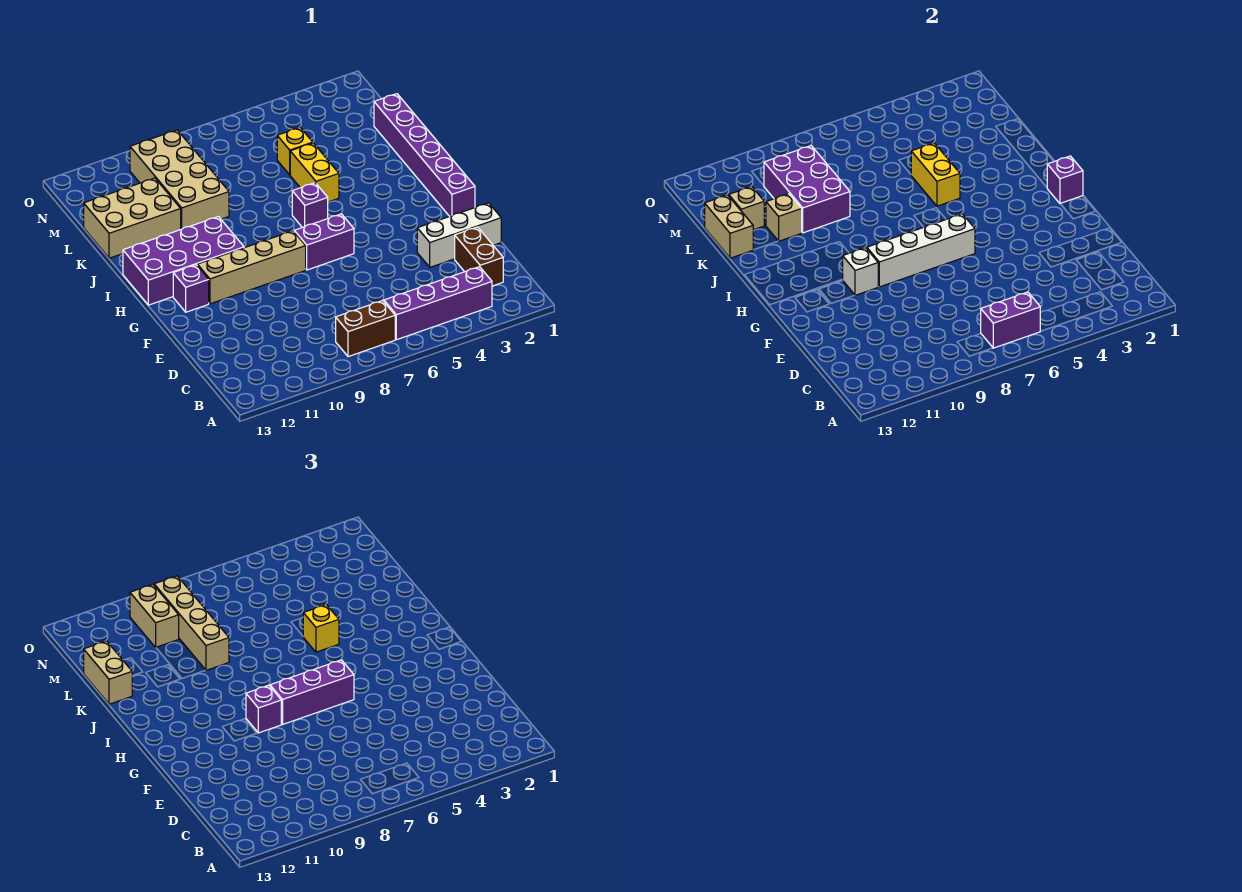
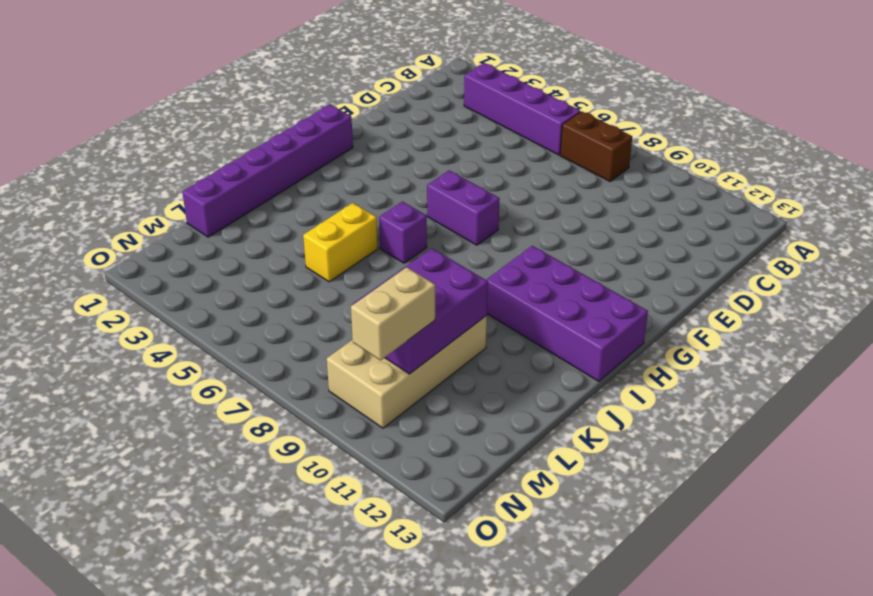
none -> brown 1x2 brick [455,227,503,286]
none -> white 1x3 brick [417,203,501,267]
none -> tan 1x4 brick [197,231,306,304]

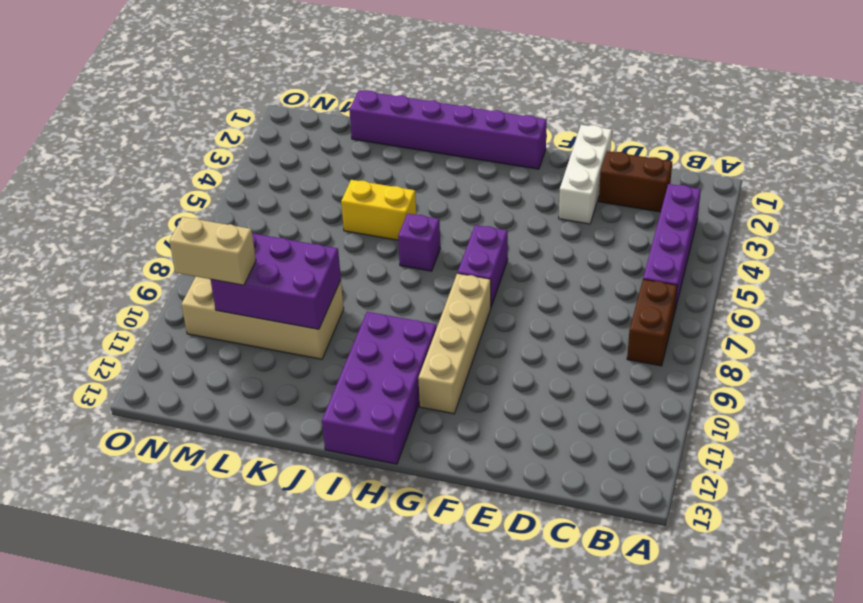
none -> purple 1x1 brick [173,265,209,312]
none -> tan 2x3 brick [84,178,181,258]
none -> yellow 1x1 brick [277,128,313,175]

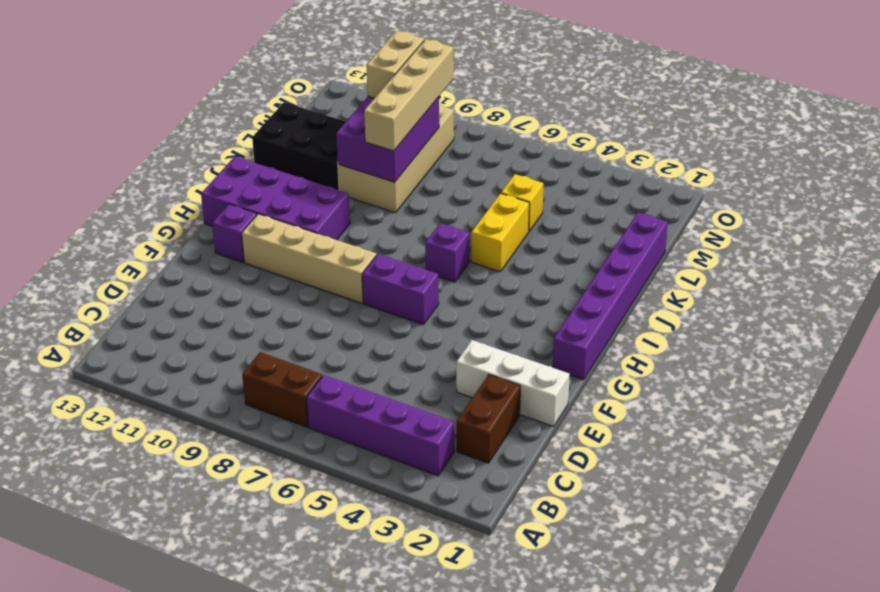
black 2x3 brick [252,102,346,190] -> tan 2x3 brick [84,178,181,258]
none -> purple 1x2 brick [981,292,1040,348]
none -> white 1x4 brick [867,214,975,287]
none -> white 1x1 brick [843,248,878,295]

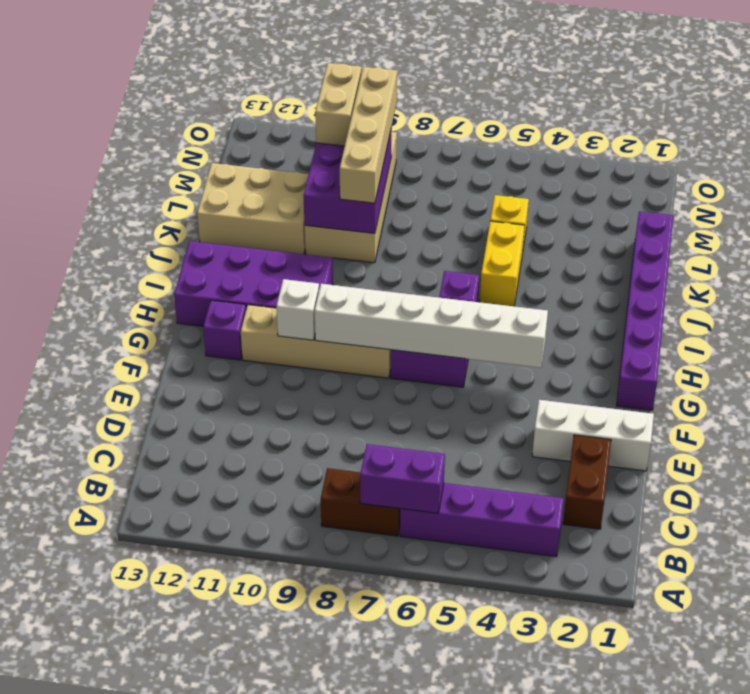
white 1x6 brick [315,284,548,368] -> white 1x4 brick [867,214,975,287]
none -> purple 1x1 brick [1047,156,1083,204]
none -> yellow 1x2 brick [911,143,960,206]
none -> tan 1x1 brick [766,194,802,241]

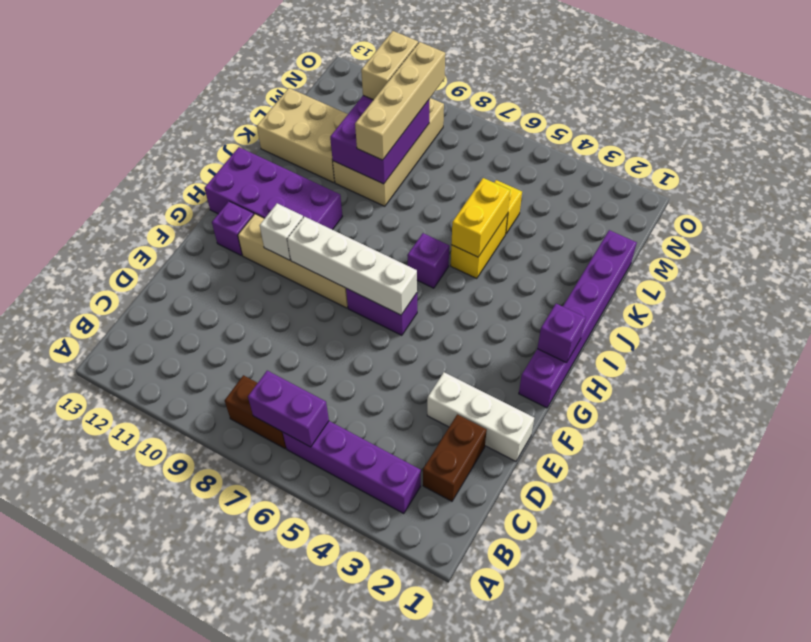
none -> tan 1x1 brick [766,194,802,241]
none -> tan 1x2 brick [705,195,753,258]
none -> tan 1x1 brick [729,187,764,230]

